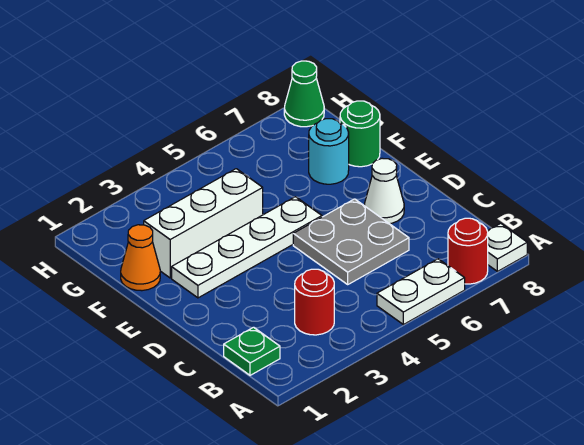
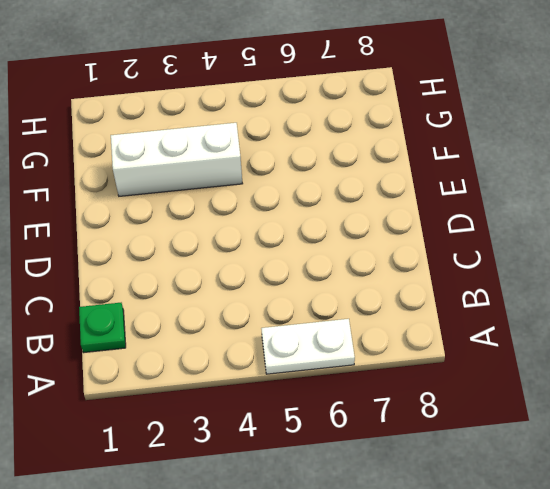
none -> red 1x1 round brick [448,218,488,284]
none -> white 1x1 plate [488,223,527,271]
none -> red 1x1 round brick [295,269,334,335]

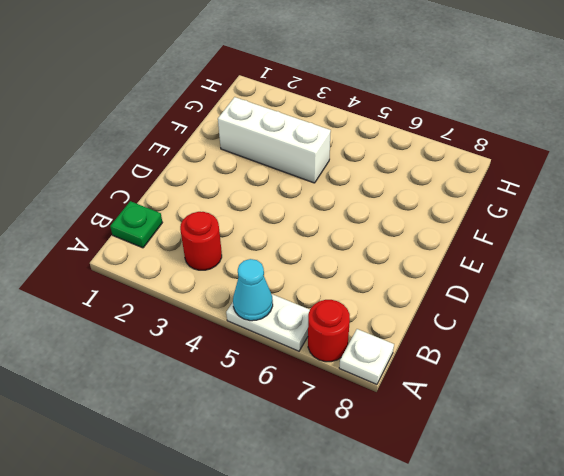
cyan 1x1 cone [233,259,273,321] -> none
none -> grey 2x2 plate [293,199,409,284]
none -> white 1x1 cone [365,158,404,224]
none -> white 1x4 plate [172,197,322,298]

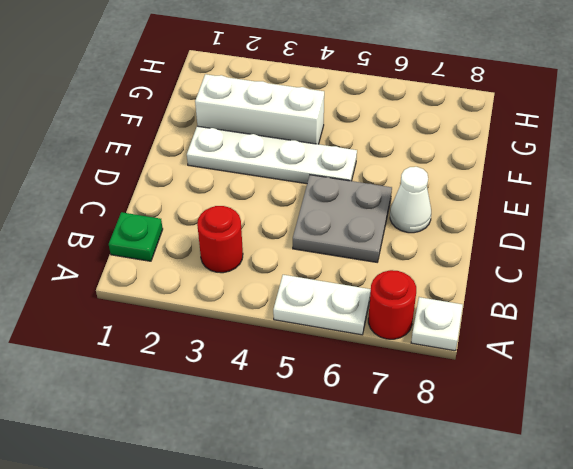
none -> orange 1x1 cone [121,225,160,291]
none -> cyan 1x1 round brick [309,119,349,184]
none -> green 1x1 round brick [340,101,380,167]

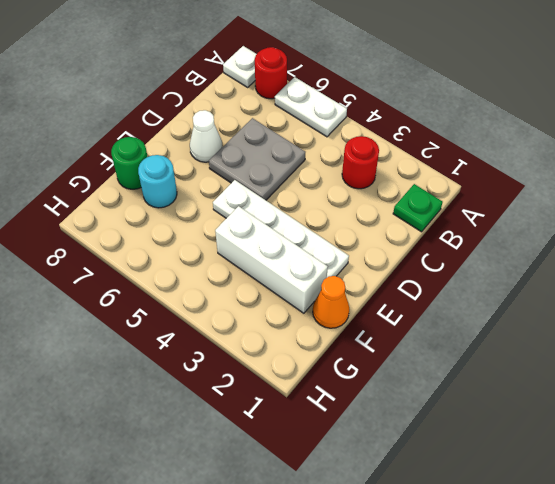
none -> green 1x1 cone [284,61,324,127]

